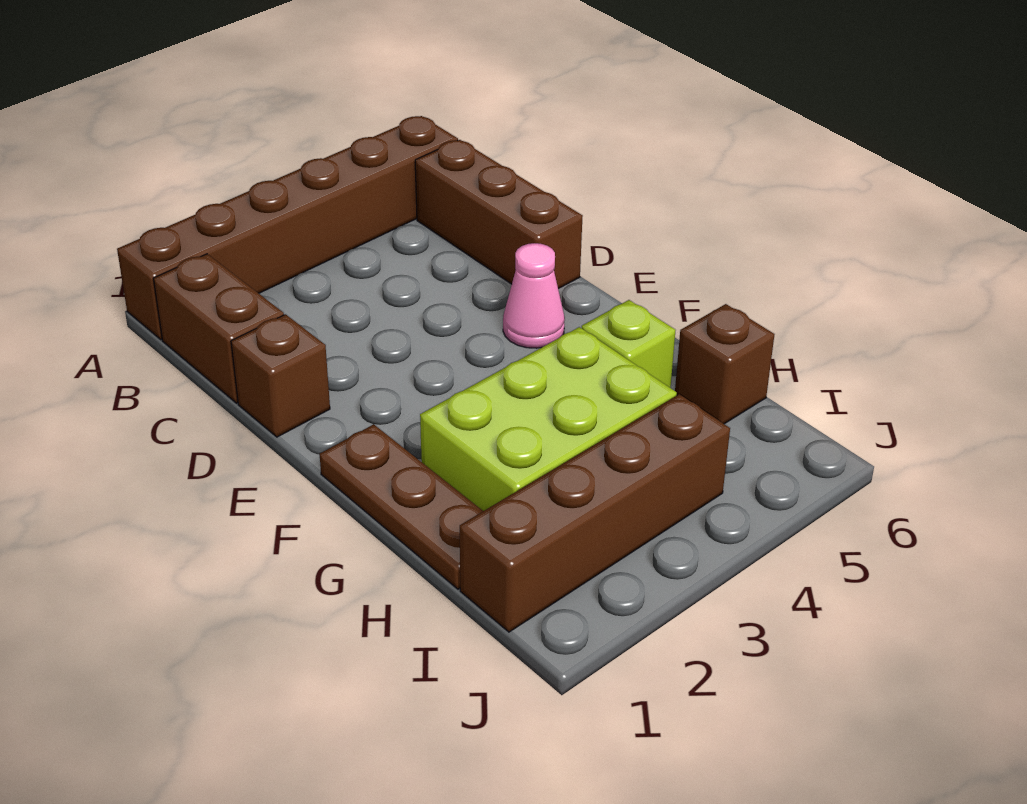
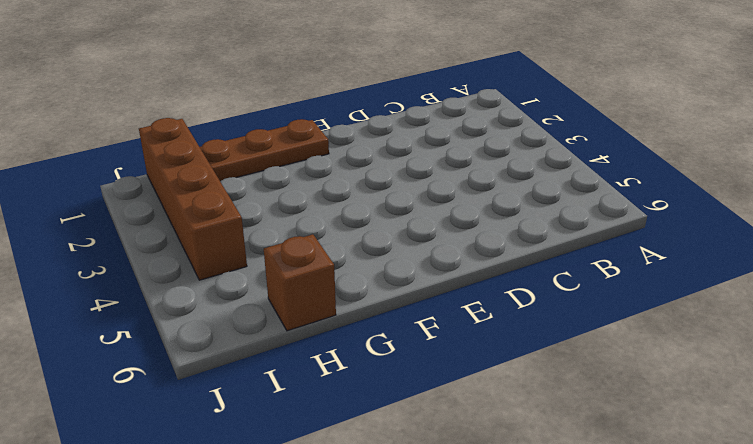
none -> brown 1x6 brick [117,116,458,340]
none -> brown 1x2 brick [153,254,284,403]

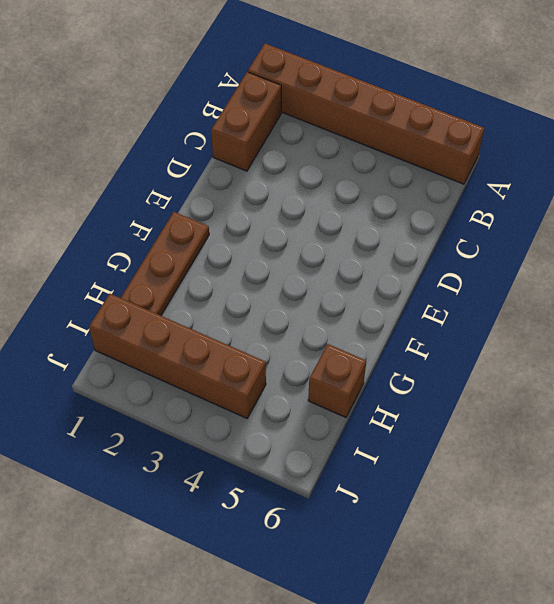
none -> brown 1x3 brick [415,140,583,289]
none -> brown 1x1 brick [231,314,330,437]

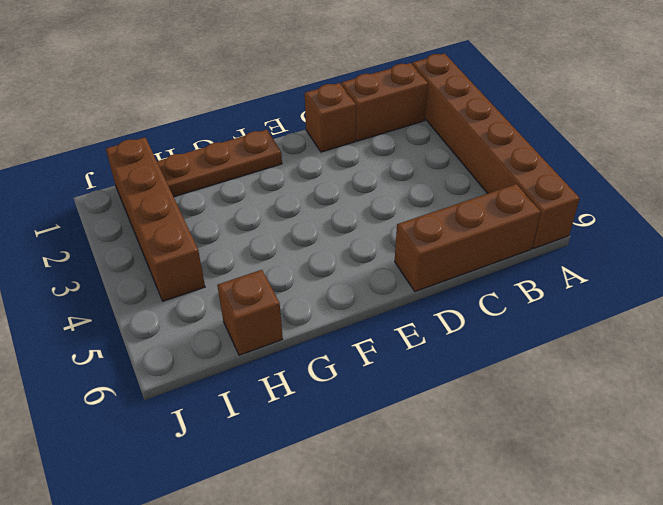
none -> pink 1x1 cone [503,243,565,348]
none -> lime 2x3 brick [420,327,677,511]

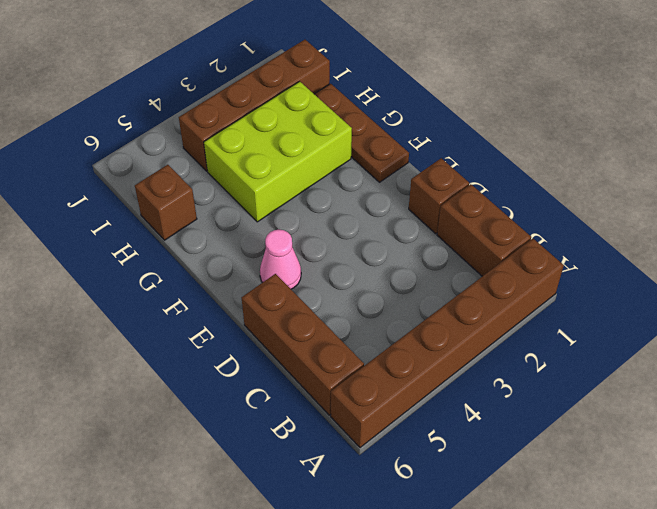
none -> lime 1x1 brick [582,300,676,388]

